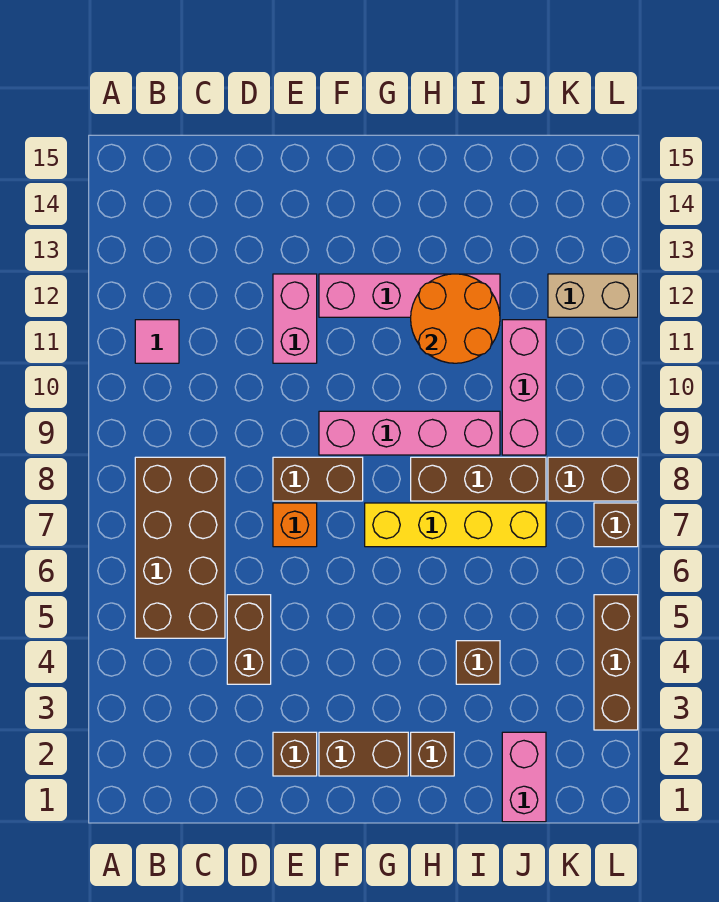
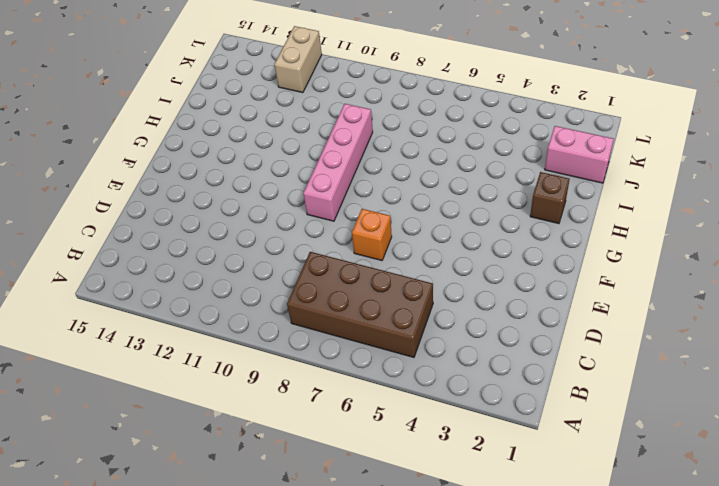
none -> pink 1x1 tile [135,320,179,363]
none -> brown 1x2 brick [227,595,271,684]
none -> brown 1x1 brick [273,732,317,776]

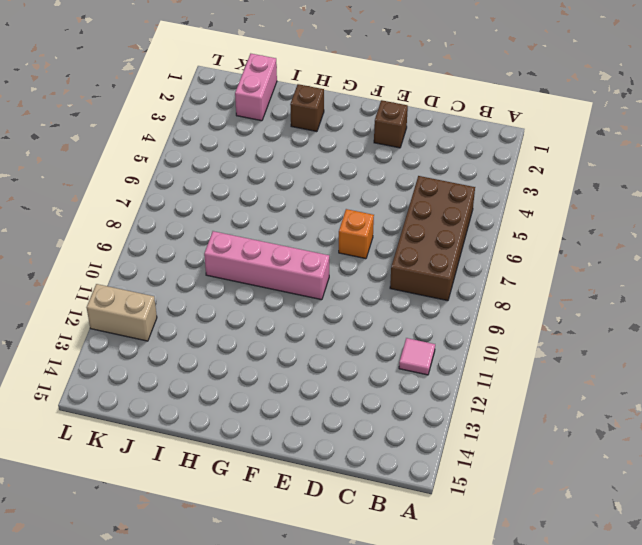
none -> brown 1x2 brick [227,595,271,684]
none -> brown 1x2 brick [273,457,363,501]
none -> pink 1x2 brick [273,274,317,363]

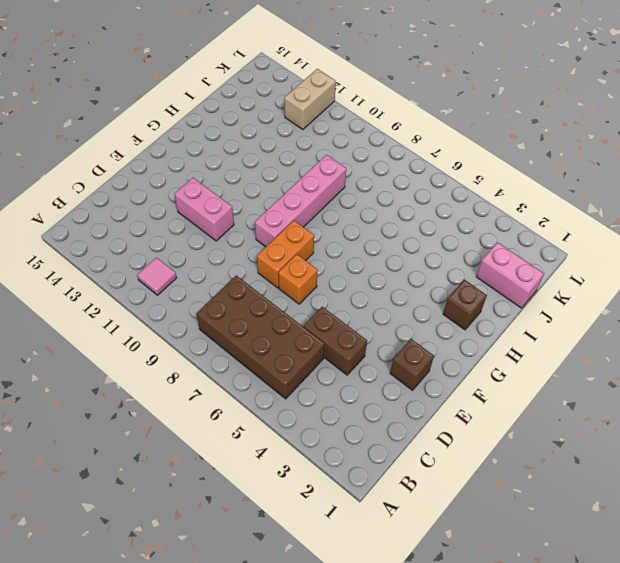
orange 1x2 brick [257,221,314,288] -> brown 1x2 brick [273,457,363,501]
none -> brown 1x2 brick [319,732,408,776]
none -> pink 1x4 brick [319,274,500,317]
none -> yellow 1x4 brick [365,503,546,547]

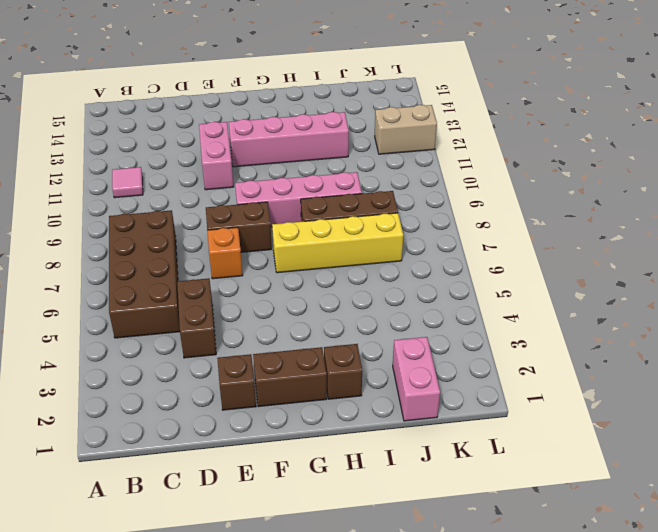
none -> brown 1x1 brick [456,641,500,684]
none -> pink 1x3 brick [502,320,546,455]
none -> brown 1x2 brick [548,457,638,501]

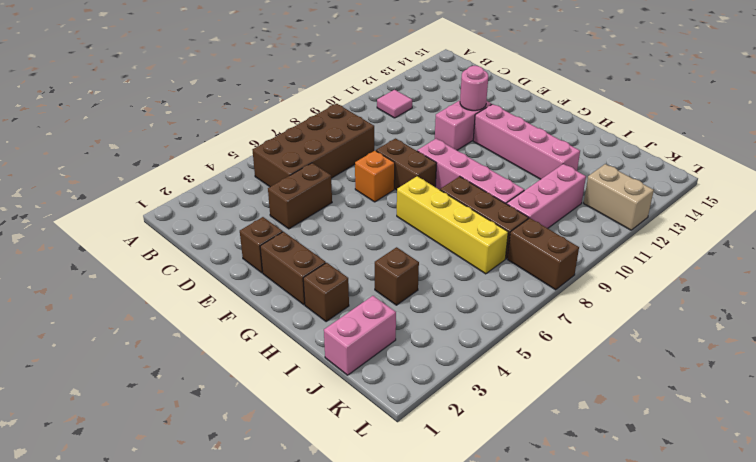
pink 1x1 round brick [460,66,488,111] -> none
none -> brown 1x3 brick [594,595,638,730]
none -> brown 1x1 brick [594,503,638,547]
none -> orange 2x2 round brick [411,274,500,363]

